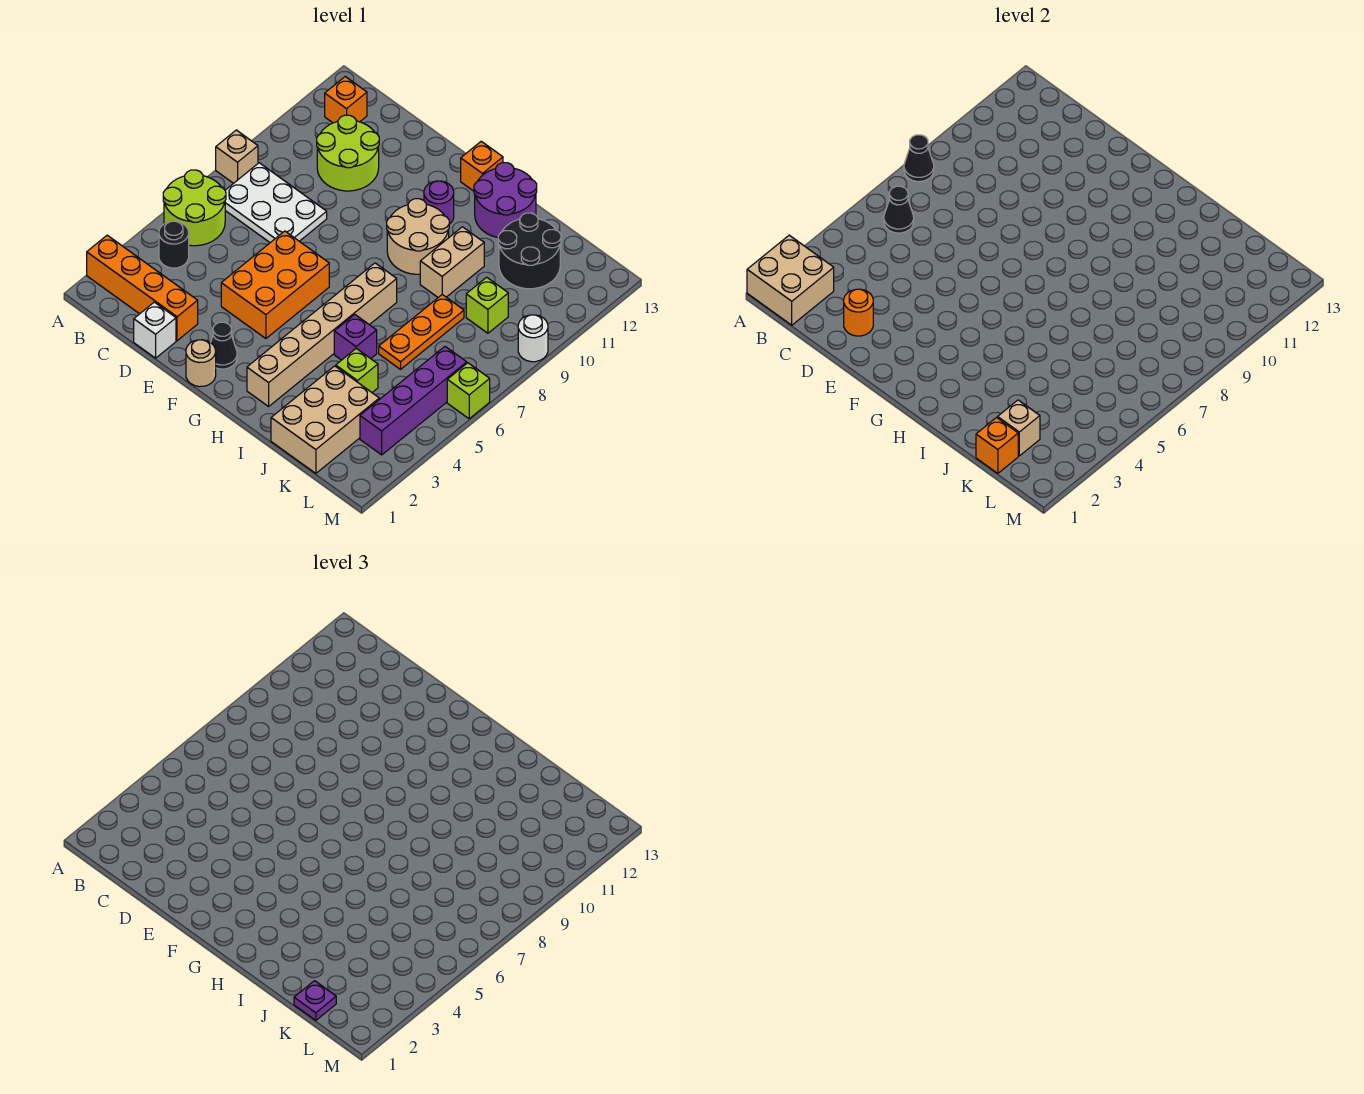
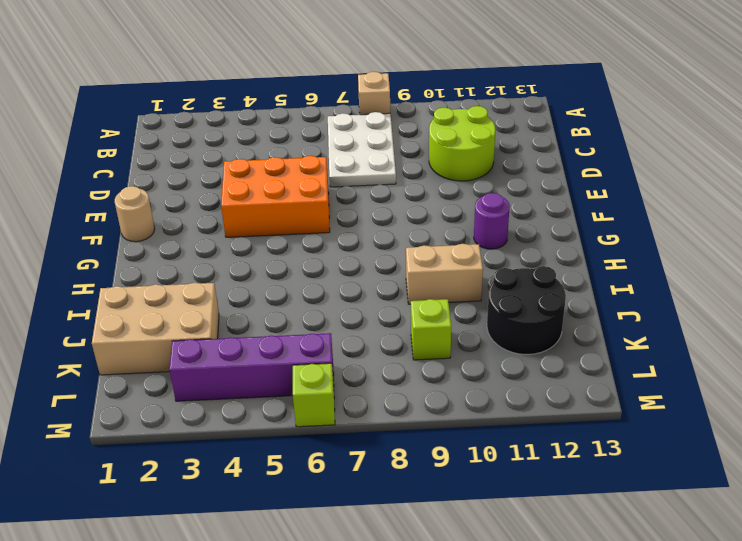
none -> orange 1x4 brick [87,235,198,341]
none -> lime 2x2 round brick [163,170,226,246]
none -> black 1x1 round brick [159,221,189,268]
none -> orange 1x1 brick [325,77,367,123]

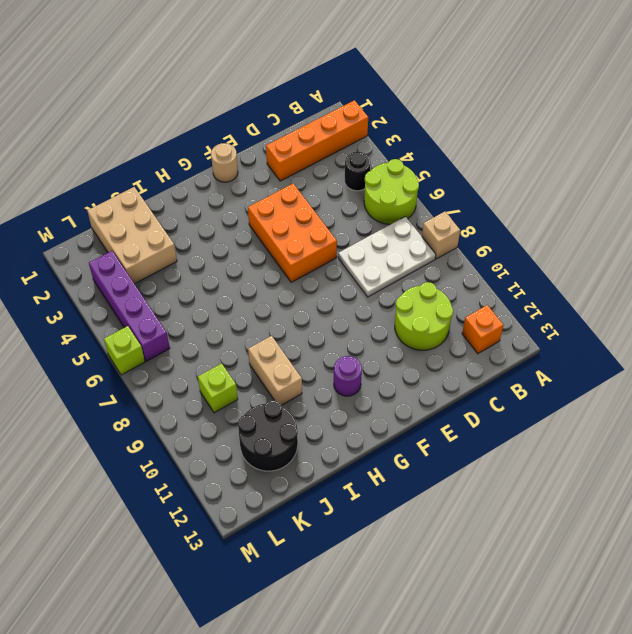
none -> white 1x1 brick [134,302,176,358]
none -> black 1x1 cone [211,322,237,369]
none -> tan 2x2 round brick [387,199,449,274]
none -> orange 1x1 brick [461,141,503,191]

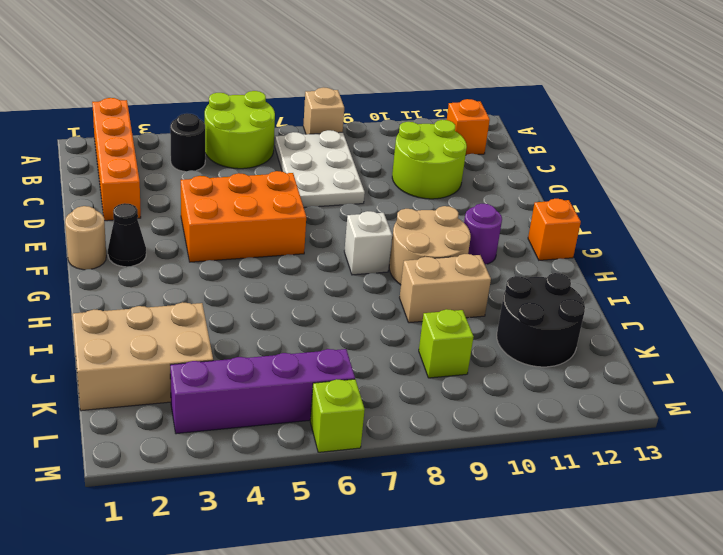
white 1x1 brick [344,211,392,275] -> white 1x1 brick moved to [134,302,176,358]
none -> tan 1x6 brick [247,263,397,406]
none -> purple 2x2 round brick [474,163,537,238]
none -> purple 1x1 brick [334,315,377,360]
none -> lime 1x1 brick [336,349,378,392]

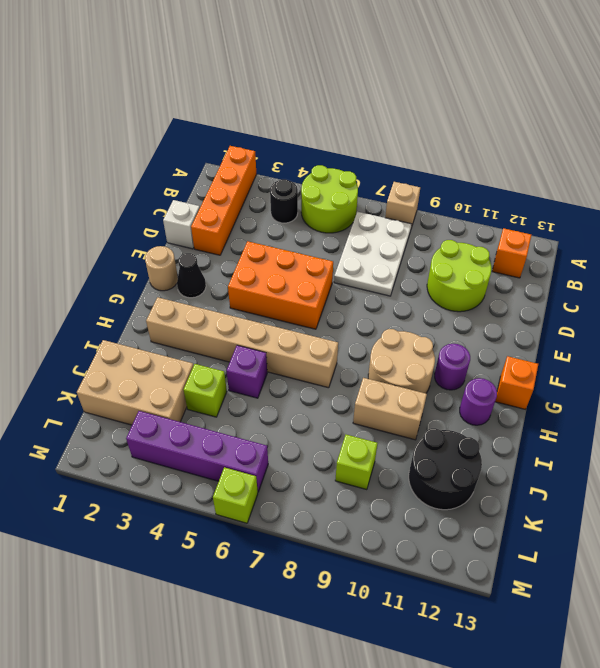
purple 1x1 round brick [460,378,497,425] -> purple 2x2 round brick [474,163,537,238]
none -> orange 1x3 plate [379,295,464,369]
none -> white 1x1 round brick [518,315,548,362]
none -> tan 2x2 brick [747,235,834,325]
none -> black 1x1 cone [904,135,934,182]

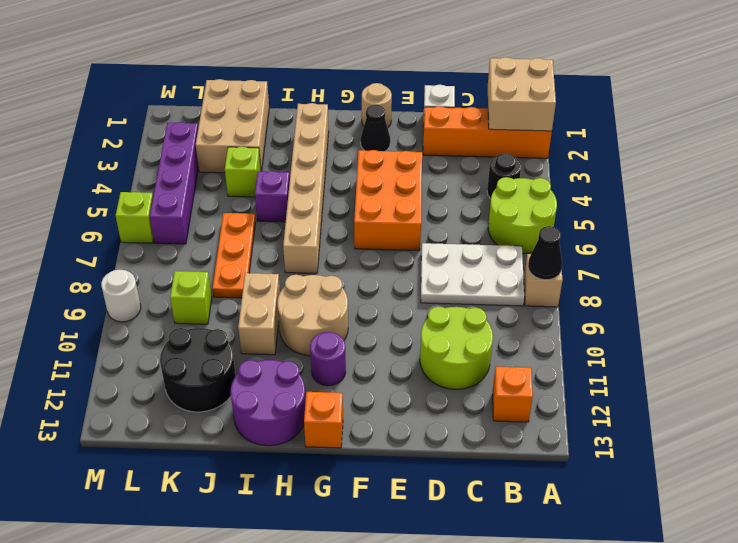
none -> black 1x1 cone [884,186,914,233]
none -> orange 1x1 round brick [844,289,873,336]
none -> orange 1x1 brick [976,418,1018,473]
none -> tan 1x1 brick [998,400,1040,456]

